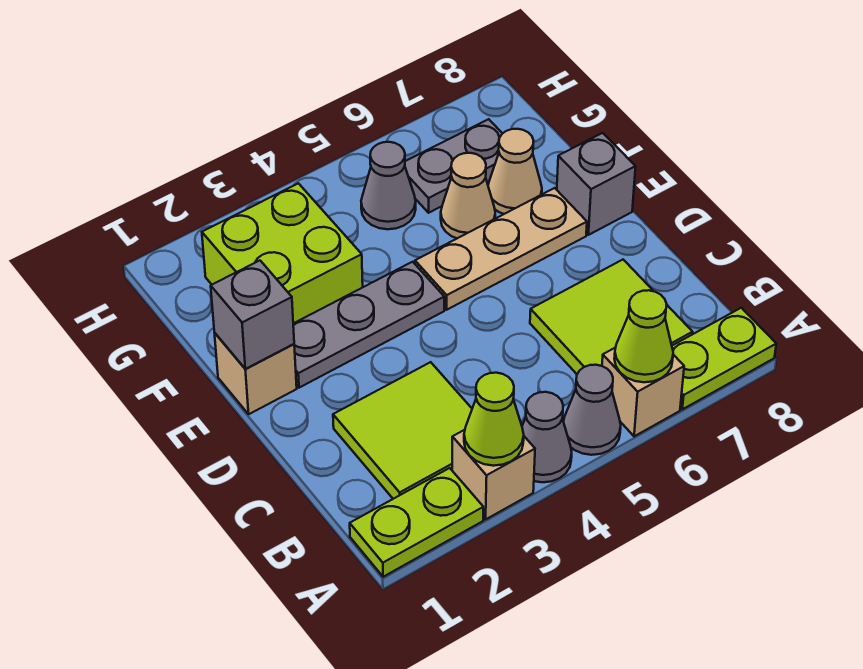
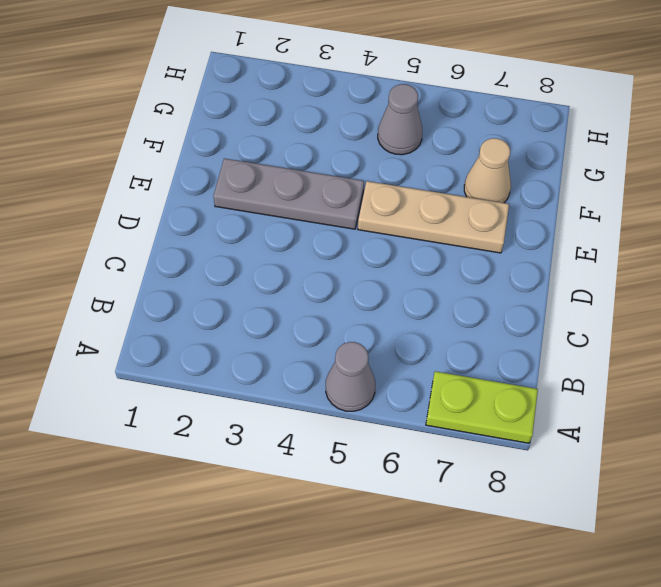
none -> lime 1x2 plate [350,468,483,577]
none -> tan 1x1 brick [452,430,535,519]
none -> grey 1x1 cone [522,392,572,482]

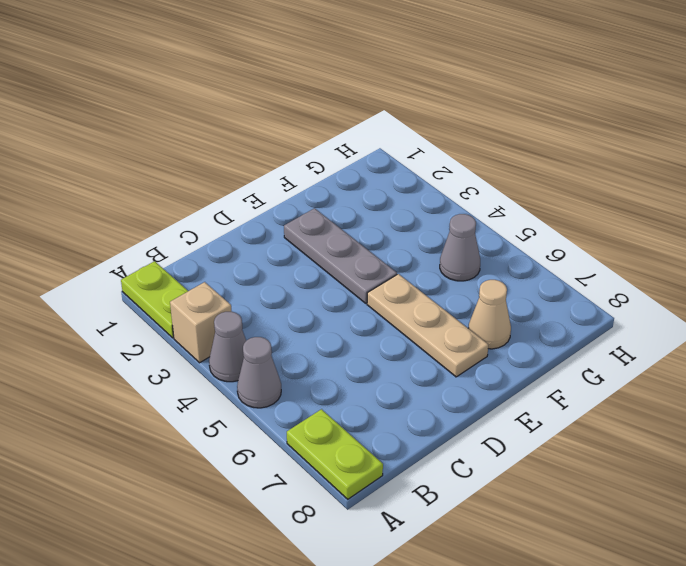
none -> tan 1x1 brick [602,347,684,436]
none -> lime 2x2 tile [333,362,472,499]
none -> lime 2x2 tile [530,260,693,374]

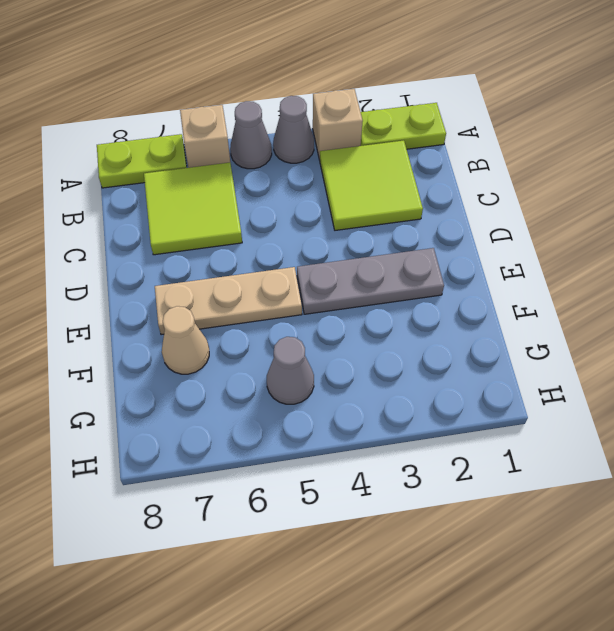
none -> tan 1x1 brick [215,333,297,414]
none -> grey 1x1 brick [557,133,636,235]
none -> lime 2x2 brick [202,183,363,323]

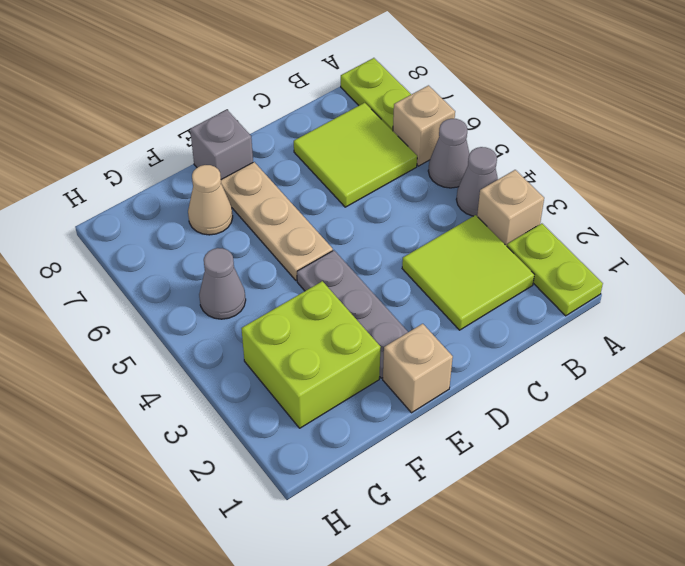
none -> tan 1x1 cone [441,153,495,238]
none -> grey 1x2 plate [405,119,503,213]
none -> lime 1x1 cone [464,373,524,466]

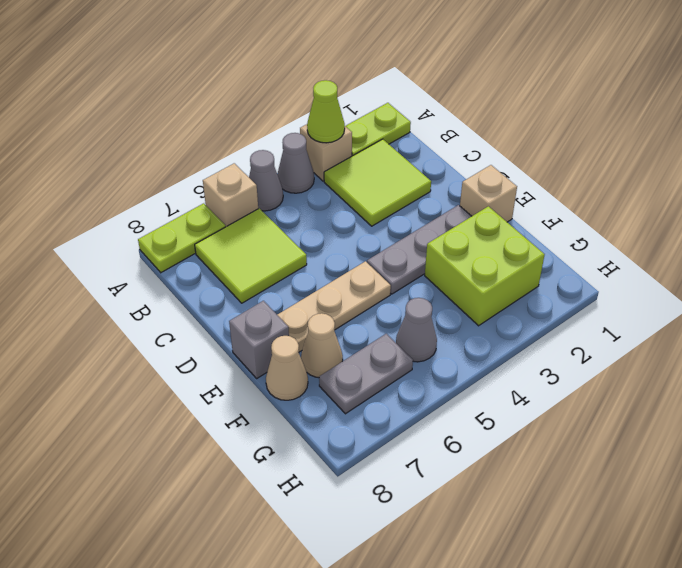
tan 1x1 cone [266,336,308,400] -> tan 1x1 cone moved to [441,153,495,238]
none -> lime 1x1 cone [614,290,673,382]
none -> grey 1x1 brick [211,261,294,369]

